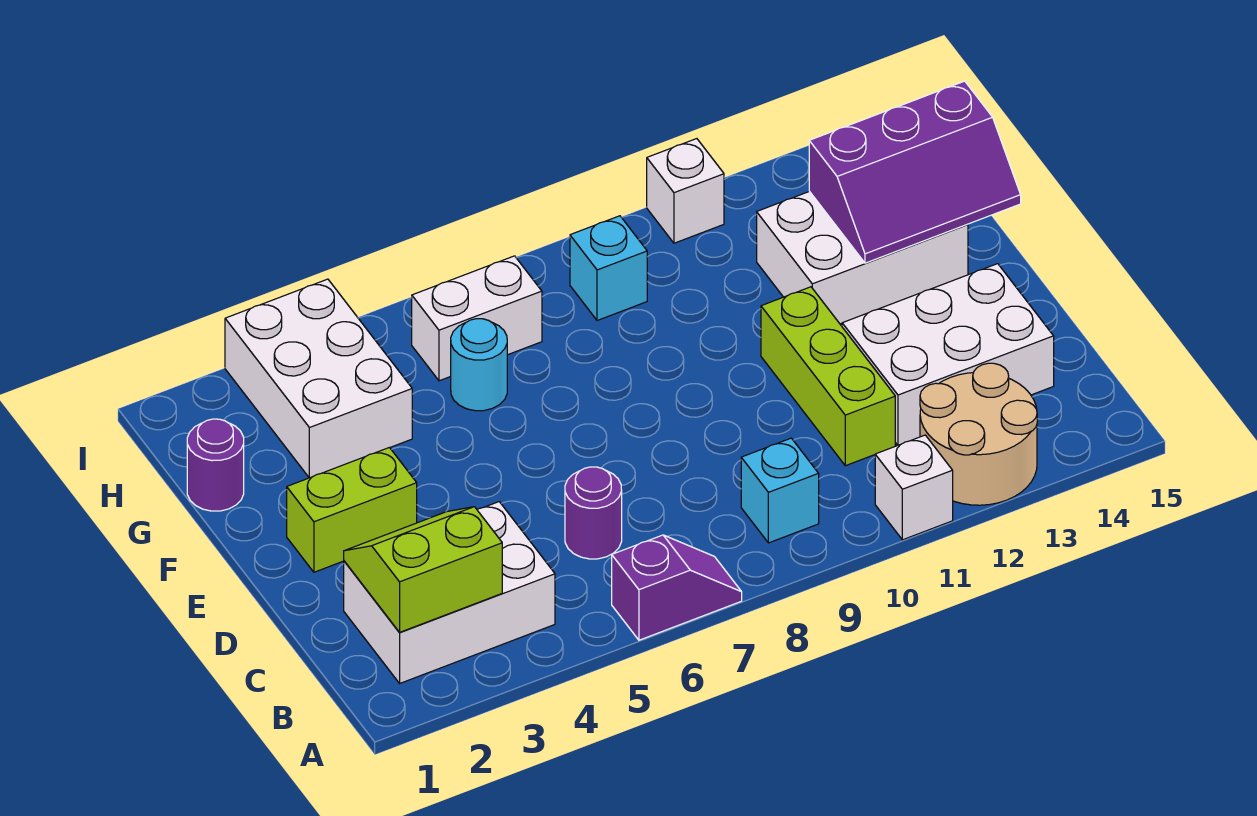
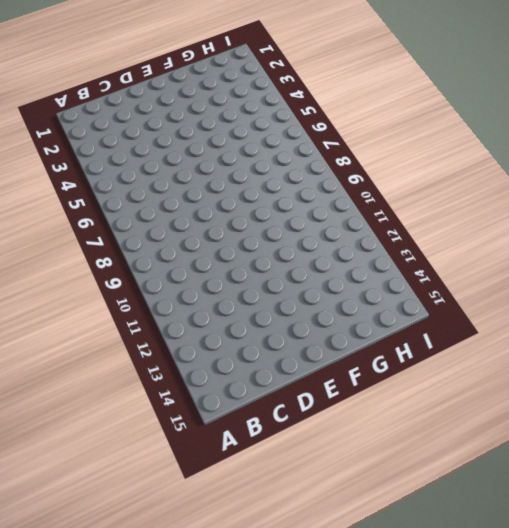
none -> purple 1x2 slope [612,535,742,640]
none -> white 1x1 brick [875,435,953,540]
none -> tan 2x2 round brick [920,363,1037,505]

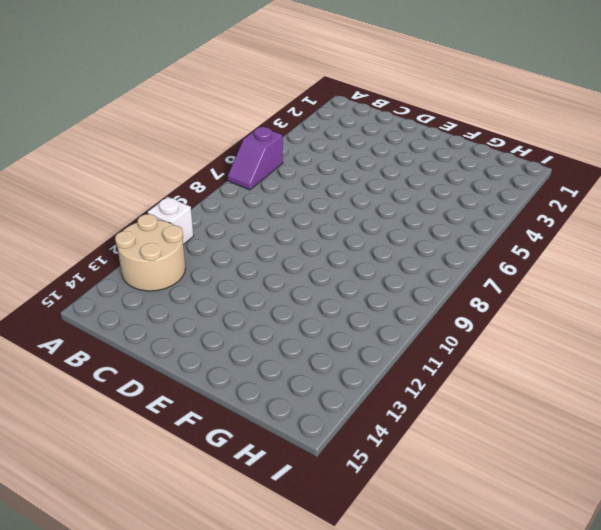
none -> white 2x3 brick [344,502,555,683]
none -> cyan 1x1 brick [741,438,819,543]
none -> purple 1x1 round brick [565,467,622,559]

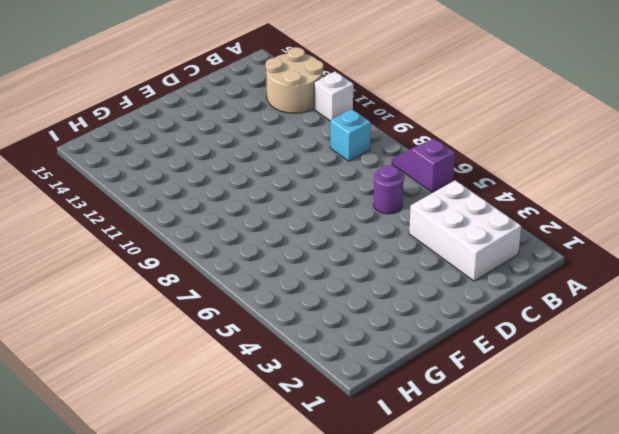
none -> lime 1x3 brick [761,287,895,466]
none -> white 2x3 brick [842,264,1054,445]
none -> lime 1x2 brick [287,448,417,572]

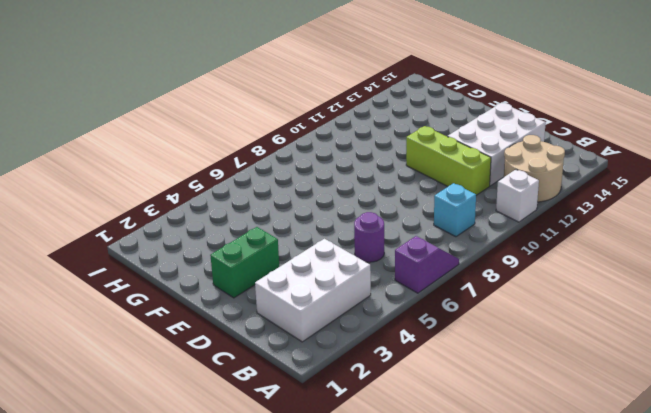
green 1x2 brick [210,227,279,298] -> lime 1x2 brick [287,448,417,572]
none -> white 2x3 brick [757,191,968,324]
none -> purple 1x1 round brick [187,419,244,511]
none -> white 2x3 brick [225,279,412,478]

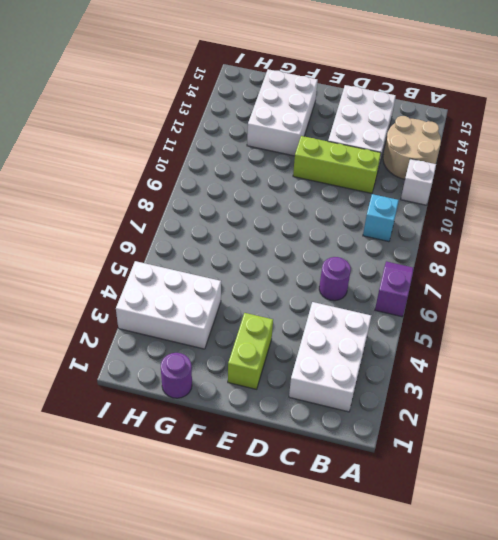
none -> cyan 1x1 round brick [451,319,507,411]
none -> white 1x2 brick [412,256,542,381]
none -> cyan 1x1 brick [570,216,647,321]

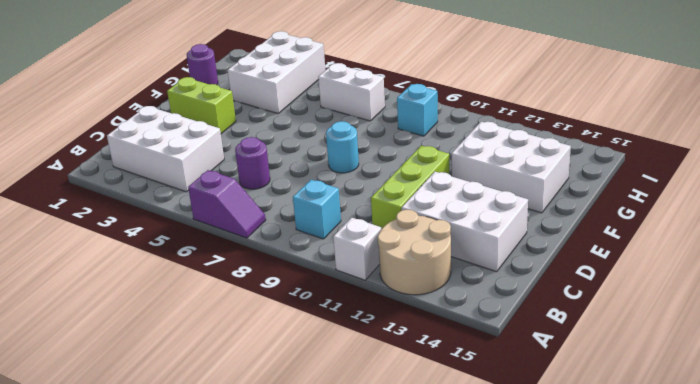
cyan 1x1 round brick [326,121,359,173] -> cyan 1x1 round brick moved to [451,319,507,411]
none -> white 1x1 brick [647,139,724,243]
none -> lime 2x2 slope [344,507,502,632]
none -> purple 2x3 slope [809,81,1021,263]

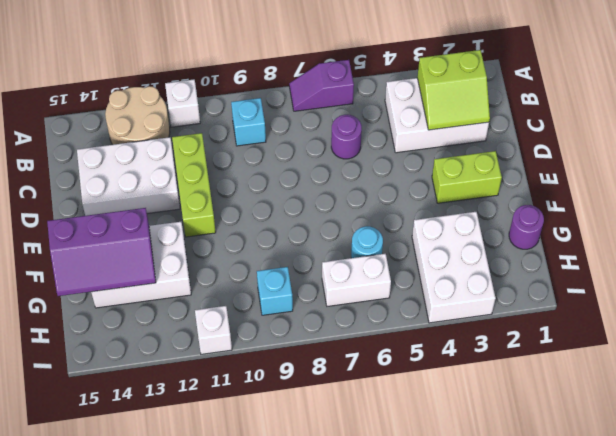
purple 2x3 slope [47,208,156,296] -> purple 2x3 slope turned to [809,81,1021,263]

